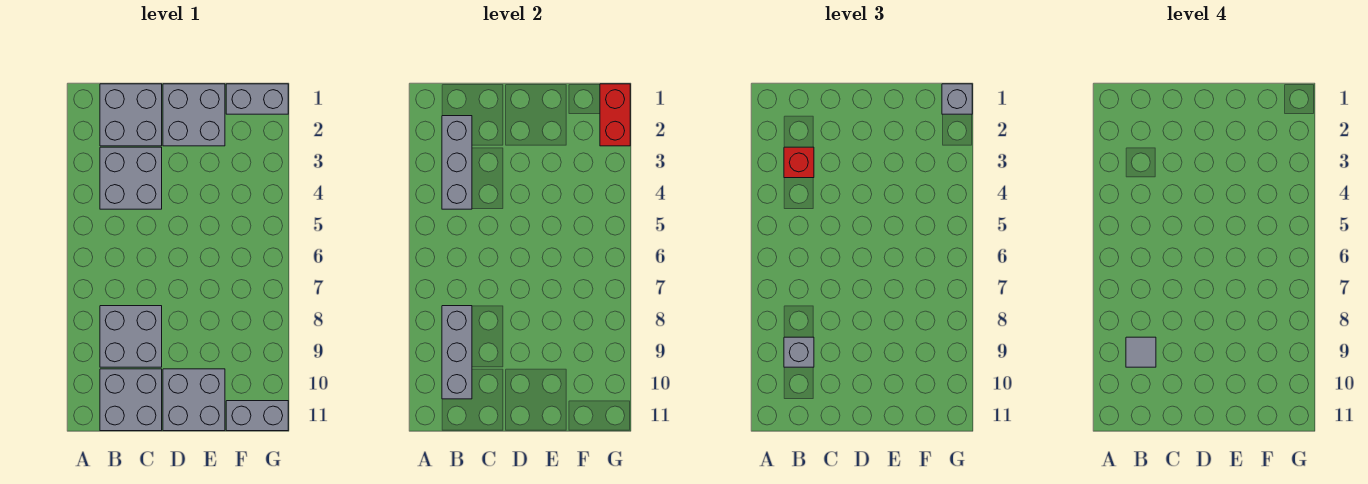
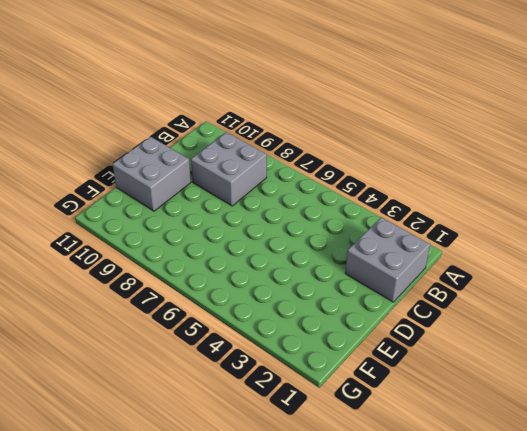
none -> grey 2x2 brick [100,147,162,209]
none -> grey 2x2 brick [100,369,162,431]
none -> grey 2x2 brick [163,84,225,146]

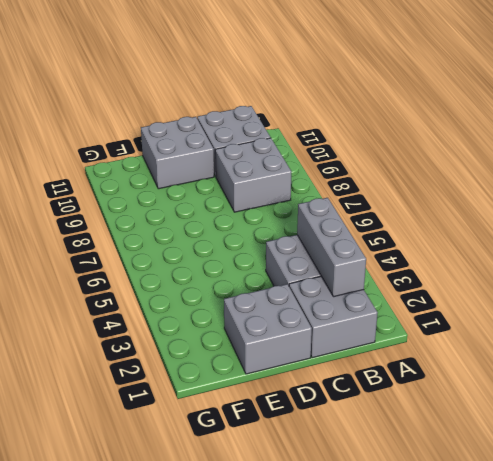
none -> grey 1x2 brick [226,84,288,114]
none -> grey 1x2 brick [226,401,288,431]
none -> grey 1x3 brick [442,306,472,399]

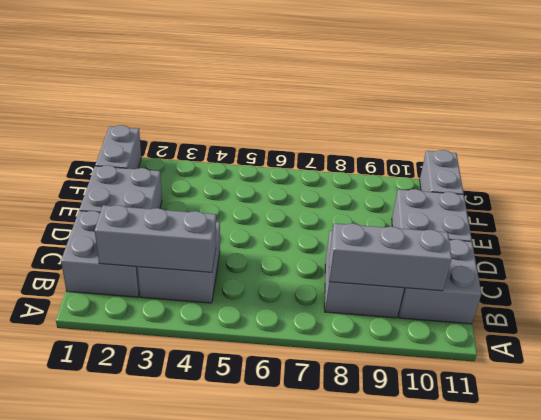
none -> red 1x2 brick [600,84,630,146]
none -> red 1x1 brick [784,147,814,178]
none -> grey 1x1 brick [784,337,814,367]

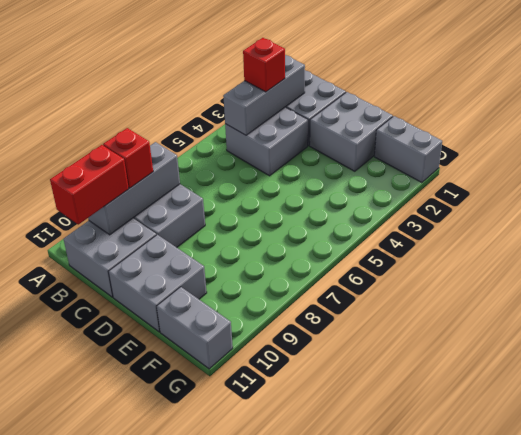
red 1x1 brick [103,128,153,188] -> grey 1x1 brick [784,337,814,367]
red 1x2 brick [50,145,129,224] -> red 1x2 brick moved to [600,84,630,146]
none -> grey 1x1 brick [942,84,972,114]
none -> grey 1x1 tile [1126,337,1156,367]

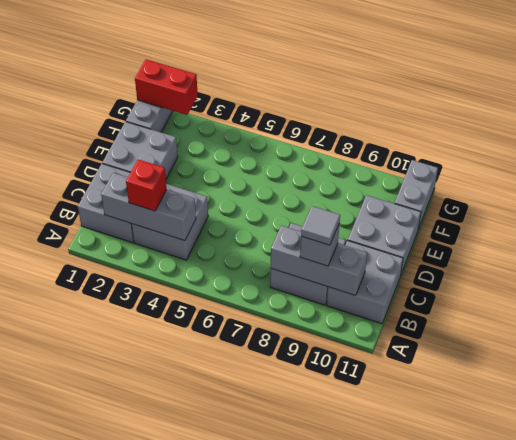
none -> grey 1x1 brick [942,84,972,114]

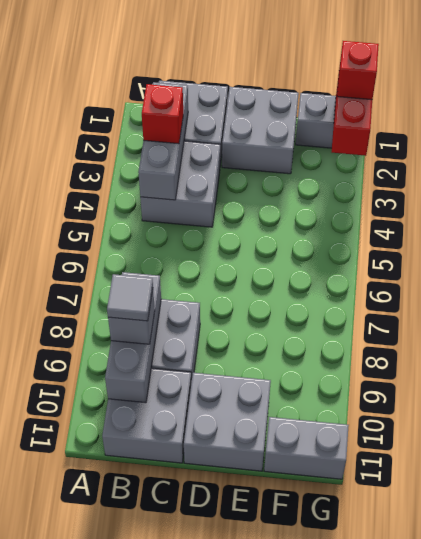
red 1x1 brick [337,41,379,100] -> grey 1x1 brick [942,84,972,114]

